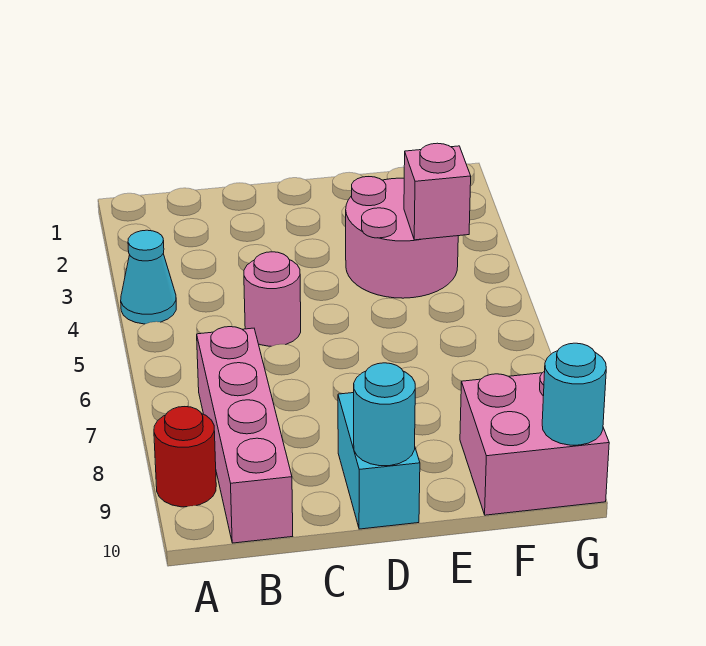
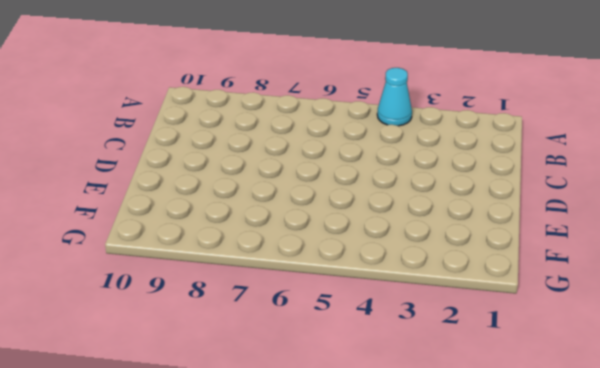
none -> red 1x1 round brick [154,407,216,507]
none -> pink 1x4 brick [197,327,293,543]

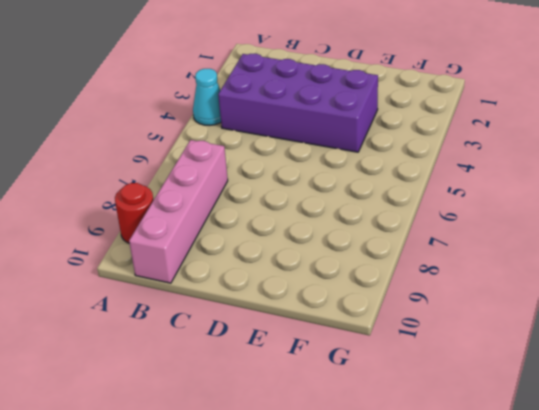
purple 2x4 brick [218,54,378,152] -> pink 2x2 round brick [346,177,458,298]
none -> pink 1x1 round brick [244,252,301,346]
none -> cyan 1x2 brick [338,393,420,529]

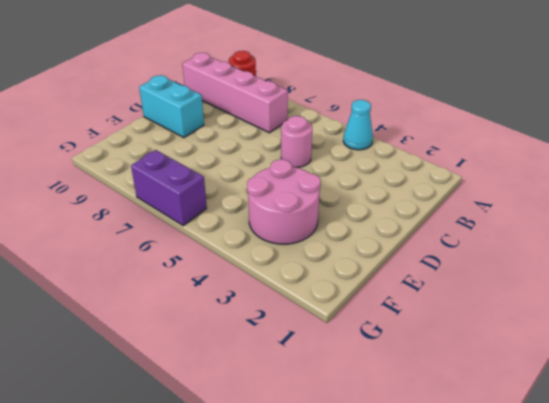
purple 1x2 brick [131,150,207,226] -> none
none -> pink 2x2 brick [460,371,609,515]
none -> cyan 1x1 round brick [354,363,415,466]

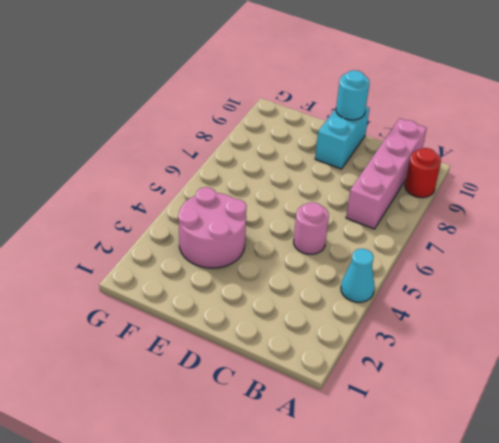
none -> pink 2x2 brick [460,371,609,515]
none -> pink 1x1 brick [404,143,471,240]

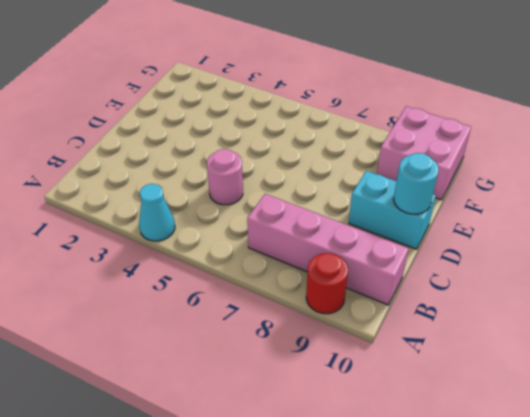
none -> pink 2x2 round brick [346,177,458,298]
none -> pink 1x1 brick [404,143,471,240]

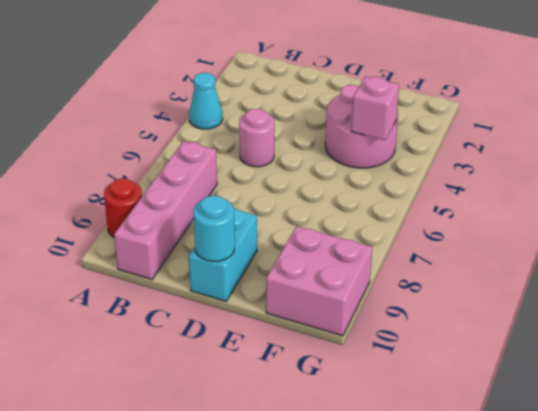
none -> cyan 1x1 round brick [542,343,606,445]

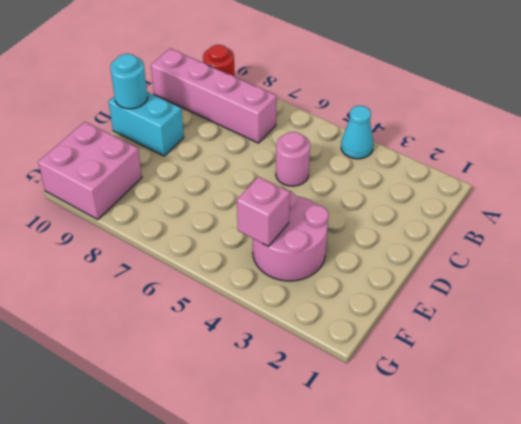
none -> cyan 1x1 round brick [542,343,606,445]

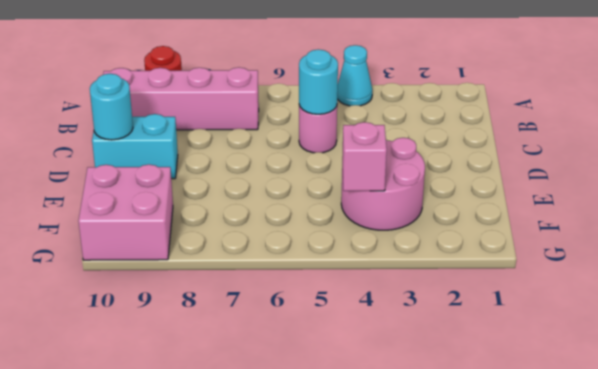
cyan 1x1 round brick [299,49,338,114] -> cyan 1x1 round brick moved to [542,343,606,445]

